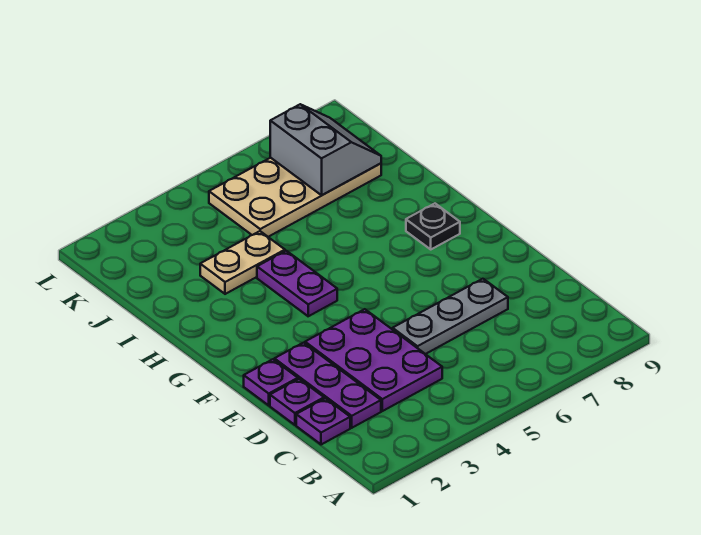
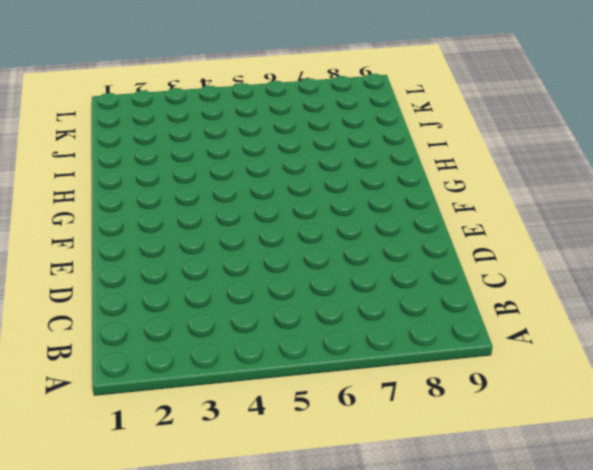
none -> purple 1x1 plate [296,398,350,445]
none -> purple 1x3 plate [274,343,381,428]

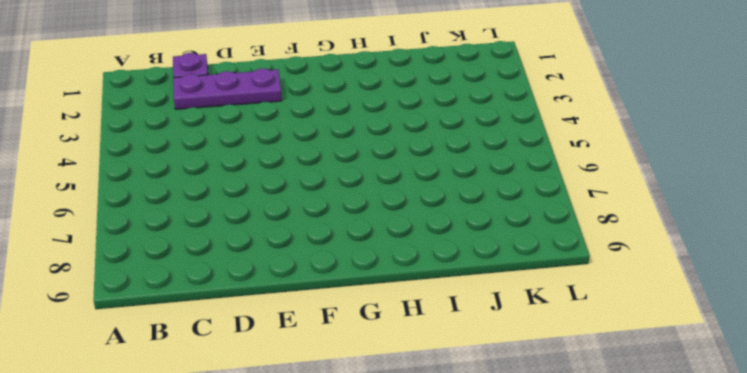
none -> purple 2x3 plate [305,309,442,411]
none -> purple 1x1 plate [270,379,324,425]

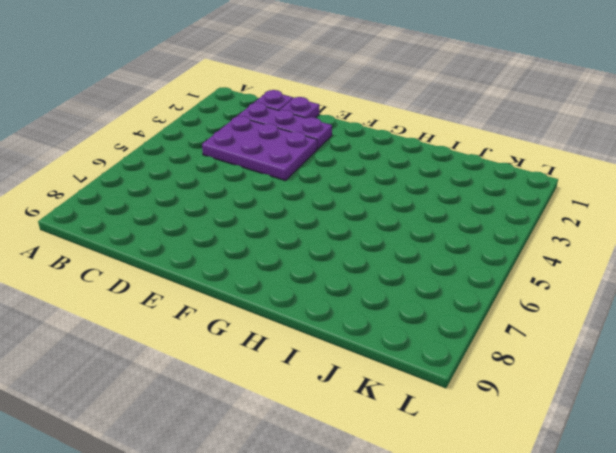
none -> grey 1x3 plate [393,279,508,354]
none -> purple 1x1 plate [244,359,298,405]

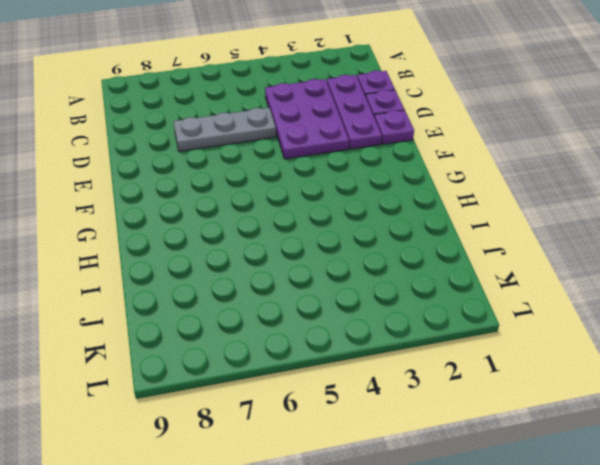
none -> purple 1x2 plate [257,251,337,316]
none -> black 1x1 plate [406,204,460,249]

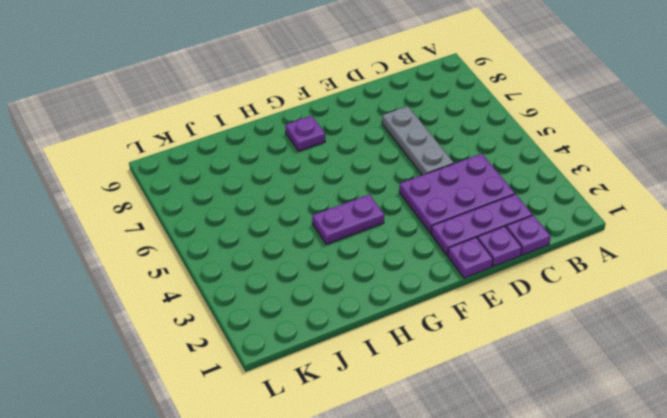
purple 1x1 plate [286,116,325,151] -> black 1x1 plate [406,204,460,249]
none -> tan 1x2 plate [200,231,285,294]
none -> tan 2x4 plate [209,158,381,237]

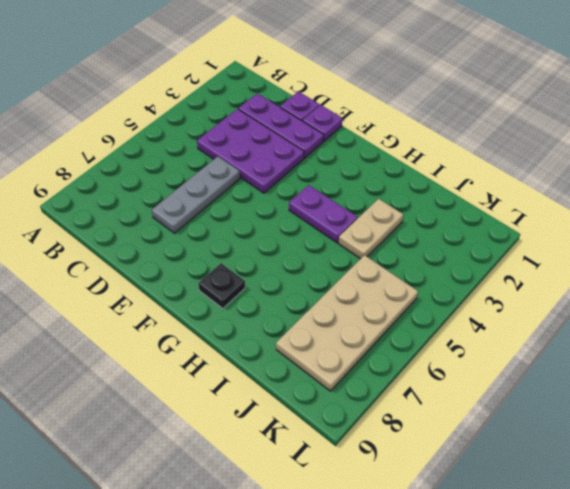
none -> purple 1x1 plate [296,398,350,445]
none -> grey 2x2 slope [270,104,381,195]

